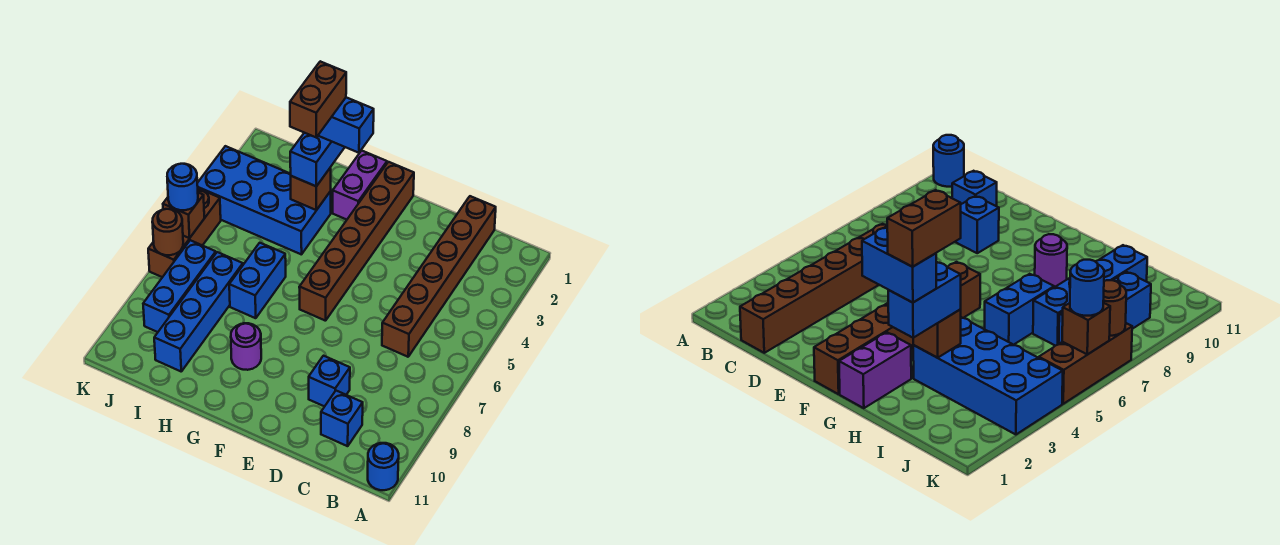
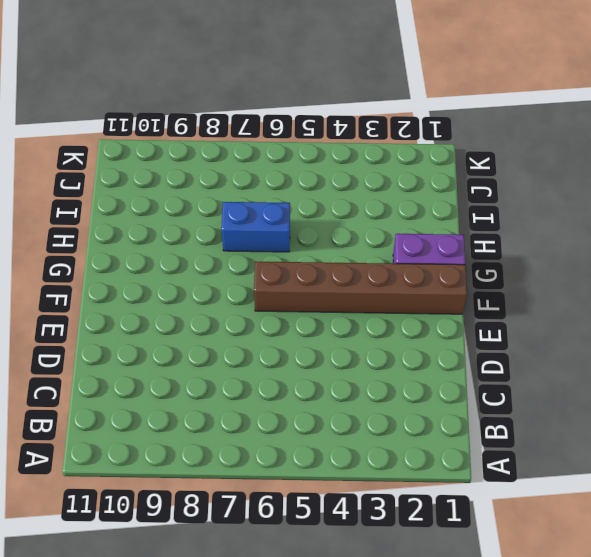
none -> blue 1x1 round brick [368,443,399,490]
none -> brown 1x6 brick [382,196,496,357]
none -> blue 1x1 brick [321,391,363,446]

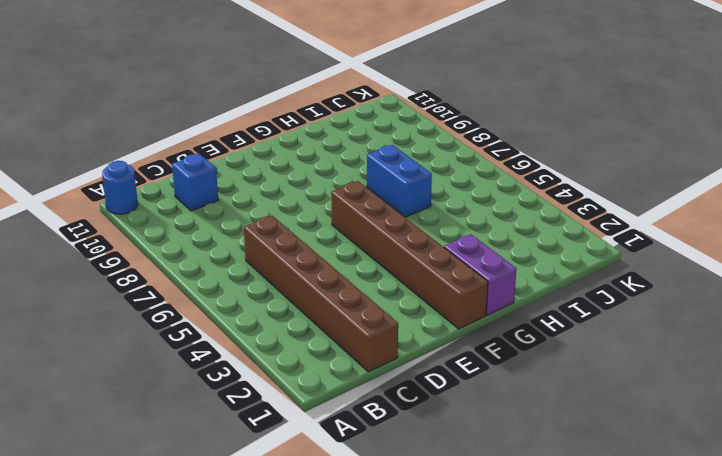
none -> blue 1x1 brick [309,356,350,407]
none -> purple 1x1 round brick [231,323,261,370]
none -> blue 2x4 brick [197,146,331,255]

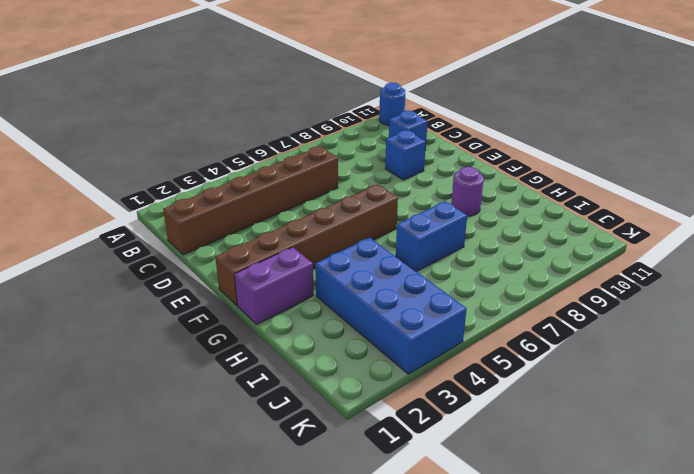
none -> blue 1x4 brick [154,252,243,371]
none -> blue 1x3 brick [143,240,216,332]
none -> brown 1x3 brick [148,189,221,277]

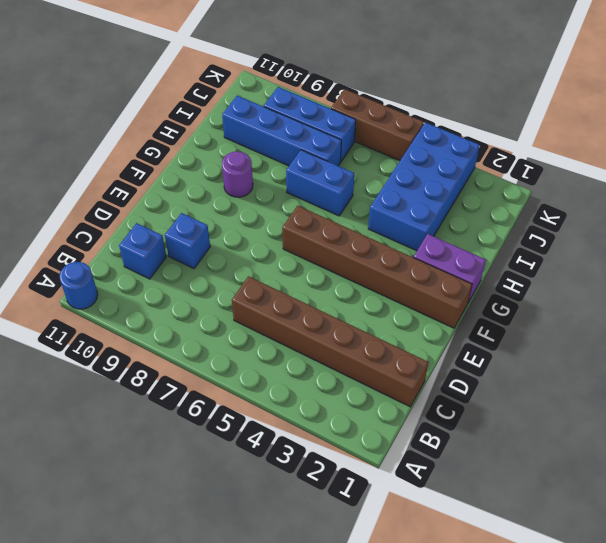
none -> brown 1x1 brick [291,167,331,210]
none -> brown 1x1 brick [163,193,204,238]
none -> brown 1x1 round brick [152,209,183,255]

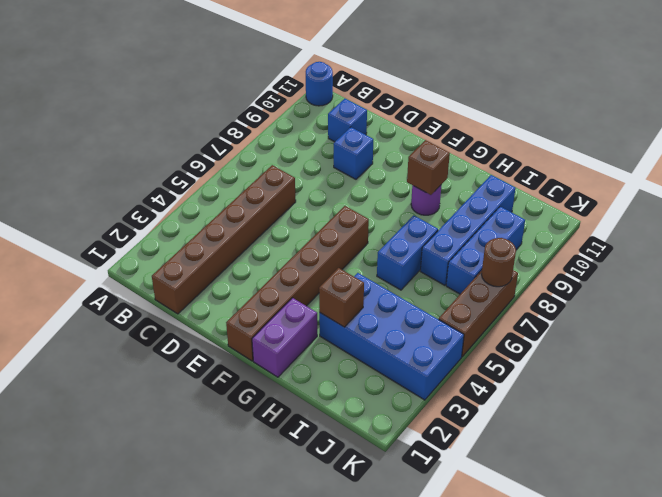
brown 1x1 brick [407,140,450,195] -> brown 1x1 brick moved to [163,193,204,238]
none -> blue 1x2 brick [290,133,345,186]
none -> blue 1x1 round brick [167,164,198,210]
none -> blue 1x2 brick [318,97,374,153]

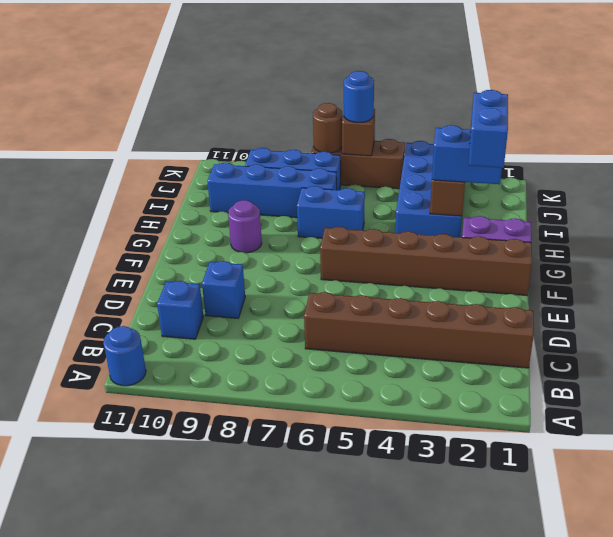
none -> brown 1x2 brick [290,61,346,137]

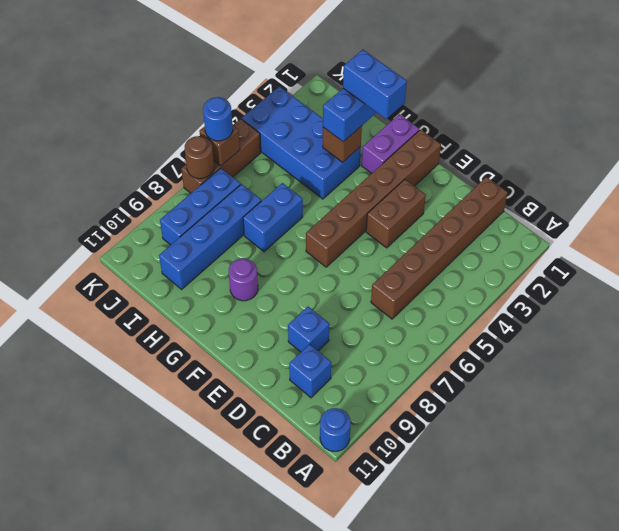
brown 1x2 brick [366,179,426,248] -> brown 1x2 brick moved to [290,61,346,137]

